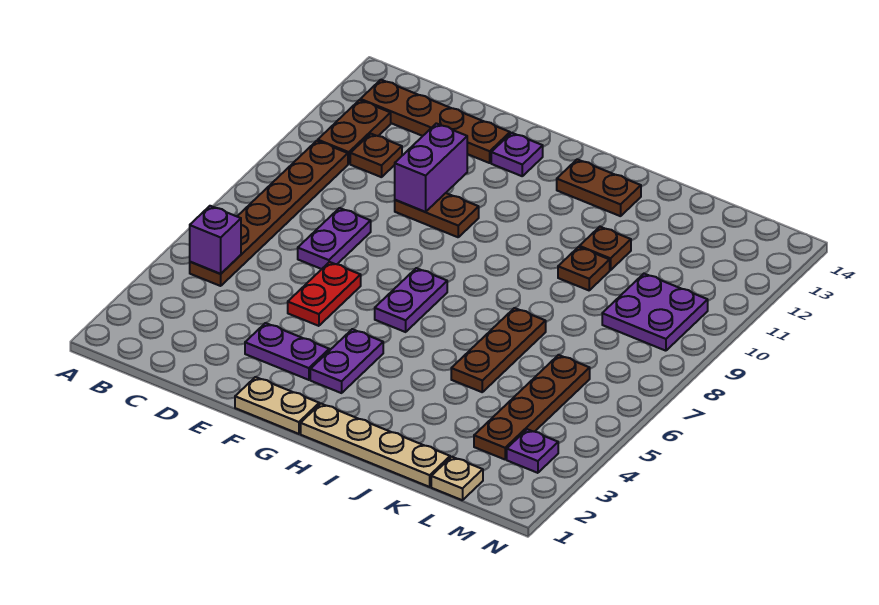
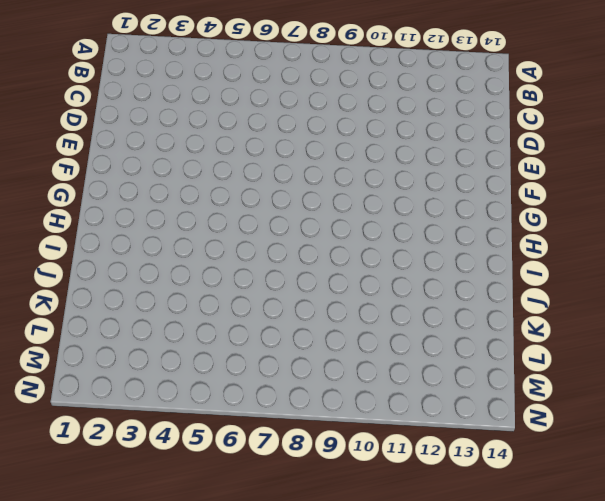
none -> brown 1x6 plate [190,141,348,286]
none -> brown 1x2 plate [317,100,391,164]
none -> brown 1x4 plate [360,80,510,163]

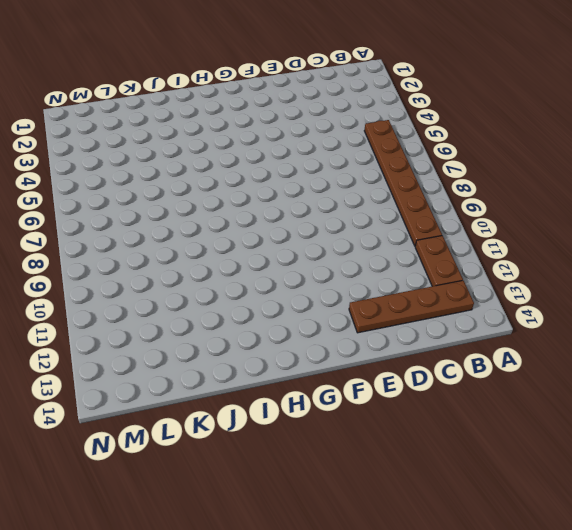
none -> brown 1x1 plate [350,134,402,177]
none -> purple 1x2 plate [298,208,371,269]
none -> purple 1x2 plate [245,323,329,380]

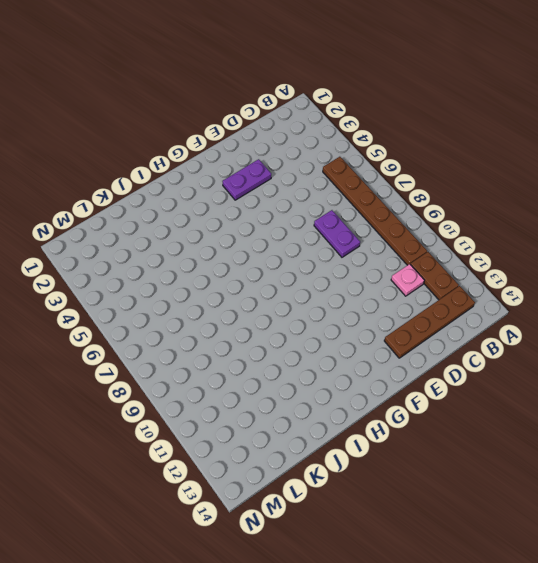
pink 1x1 plate [391,264,424,296] -> brown 1x1 plate [350,134,402,177]
none -> red 1x2 plate [288,262,361,326]
none -> brown 1x2 plate [395,193,479,237]
none -> tan 1x2 plate [235,377,319,434]

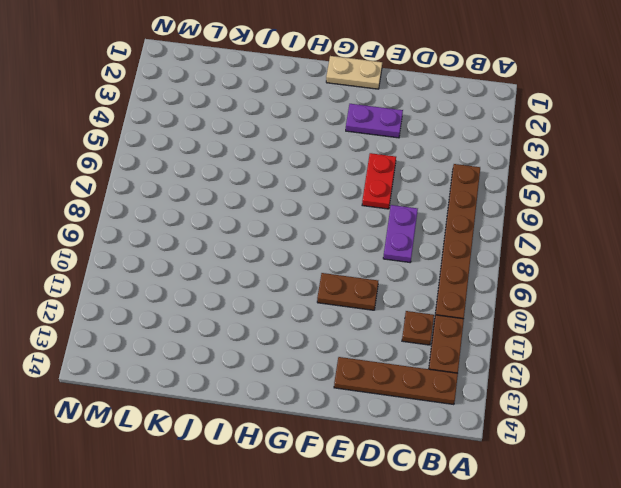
none -> purple 1x1 plate [491,133,543,176]
none -> purple 1x2 plate [310,329,383,393]
none -> purple 1x2 plate [375,268,447,332]

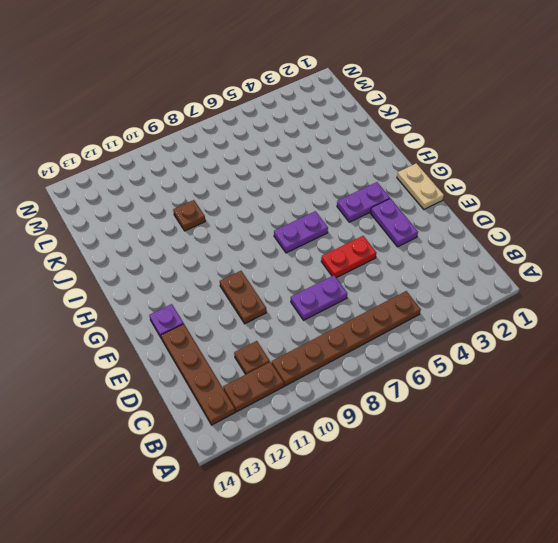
none -> tan 1x4 plate [301,404,450,487]
none -> brown 1x2 plate [557,159,641,216]
none -> brown 1x3 plate [451,308,546,392]

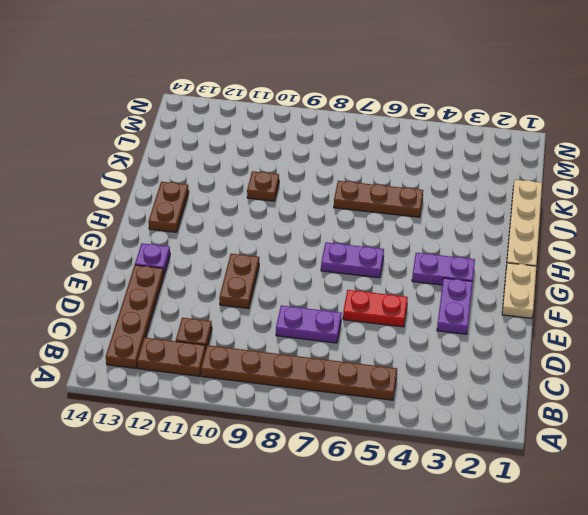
none -> brown 1x1 plate [579,227,631,270]
none -> tan 1x1 plate [431,457,483,500]
none -> brown 1x4 plate [474,355,590,459]

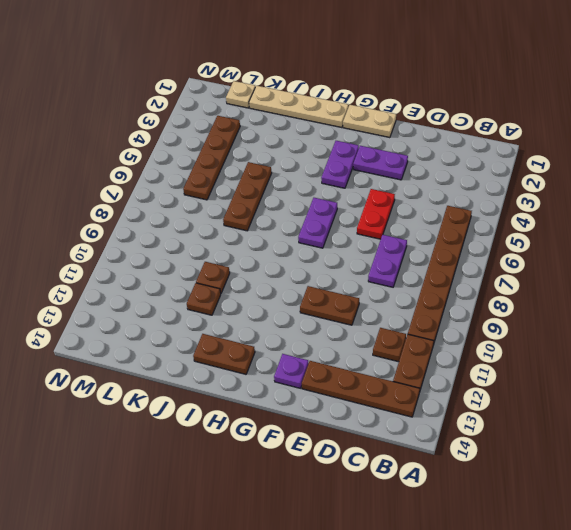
none -> purple 2x2 plate [602,274,708,351]
none -> purple 1x1 plate [507,429,558,473]
none -> purple 1x1 brick [190,206,241,274]

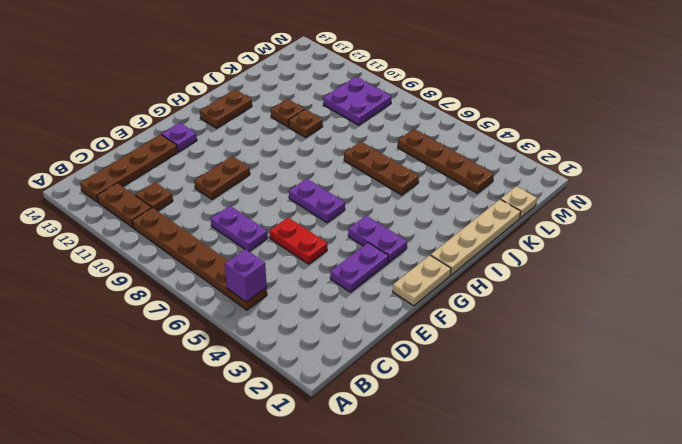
none -> purple 1x1 plate [507,429,558,473]
none -> purple 1x2 brick [395,123,467,212]

